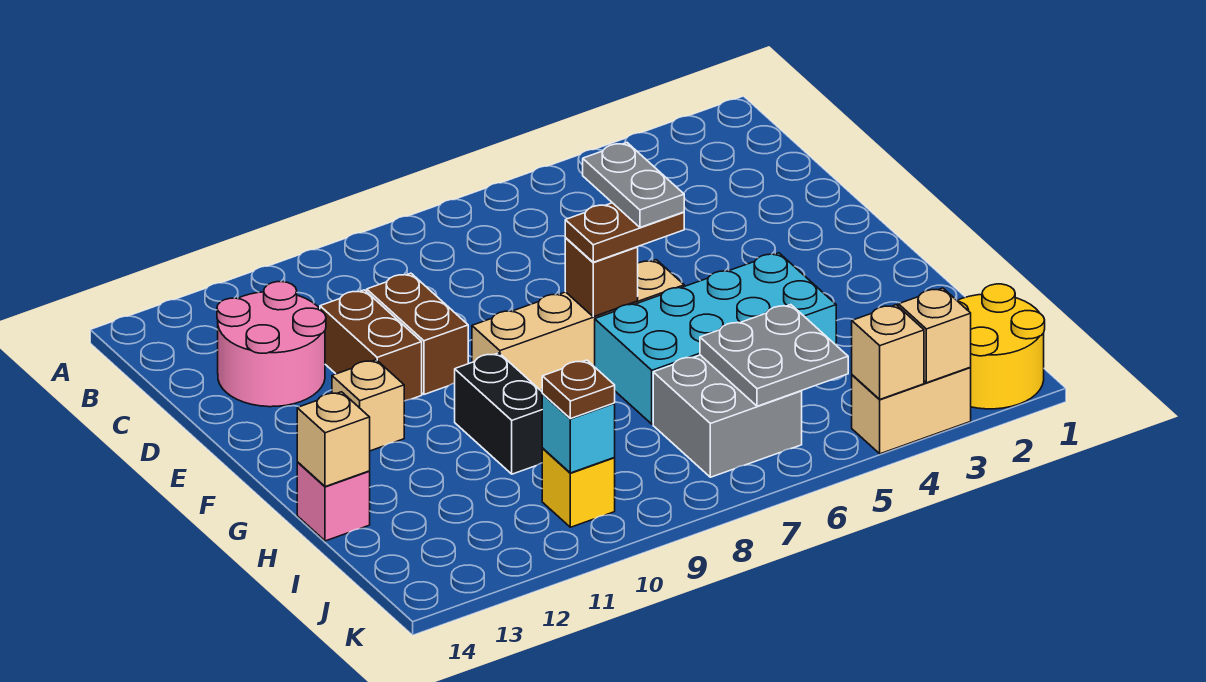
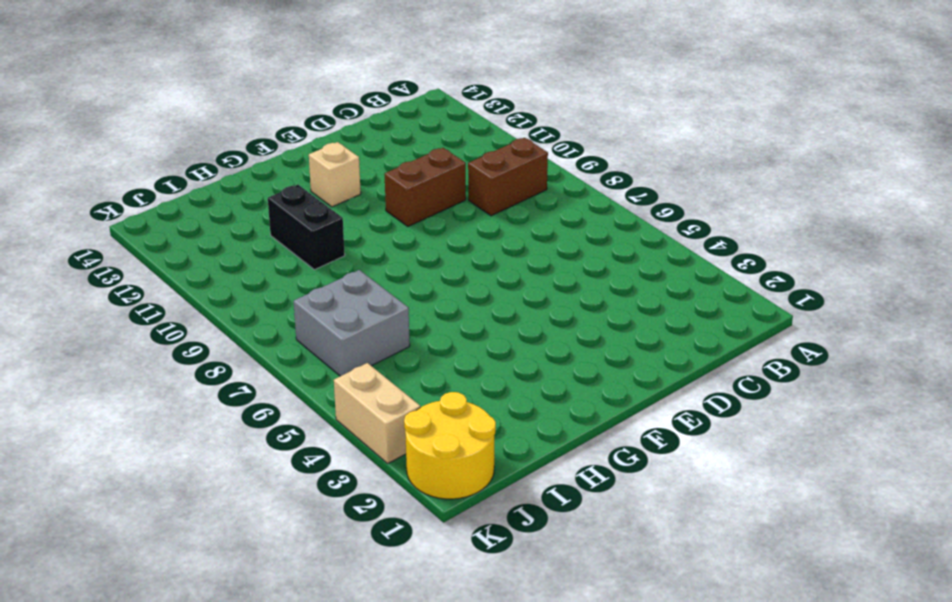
brown 1x2 brick [468,138,548,216] -> brown 1x2 brick moved to [320,290,422,401]
black 1x2 brick [268,185,345,270] -> black 1x2 brick turned to [455,353,543,474]
none -> pink 2x2 round brick [217,282,326,407]
none -> tan 1x4 brick [472,260,684,390]
none -> cyan 2x4 brick [595,253,836,424]

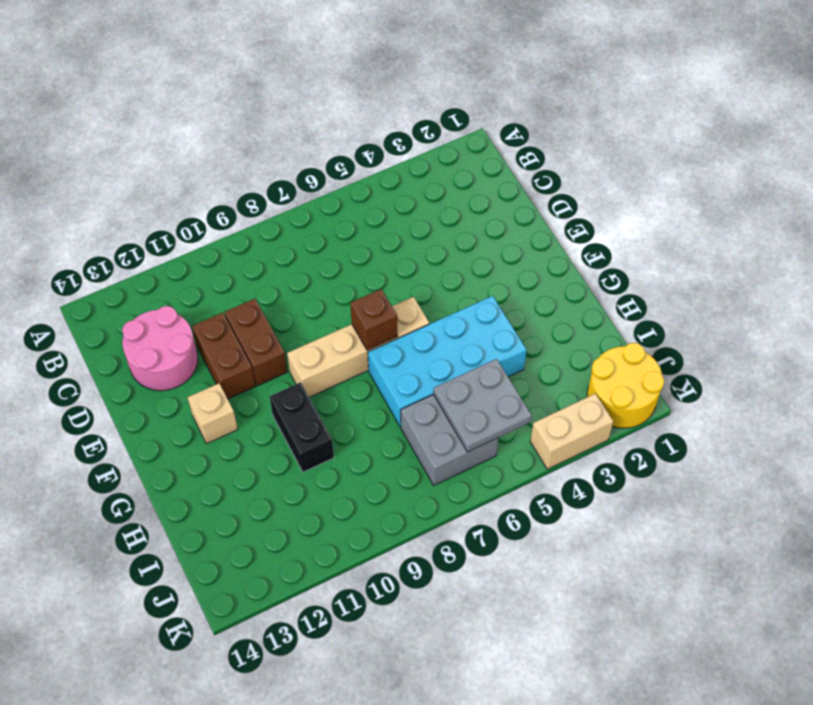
none -> pink 1x1 brick [297,462,370,541]
none -> yellow 1x1 brick [542,449,615,527]
none -> tan 1x1 brick [297,392,370,487]

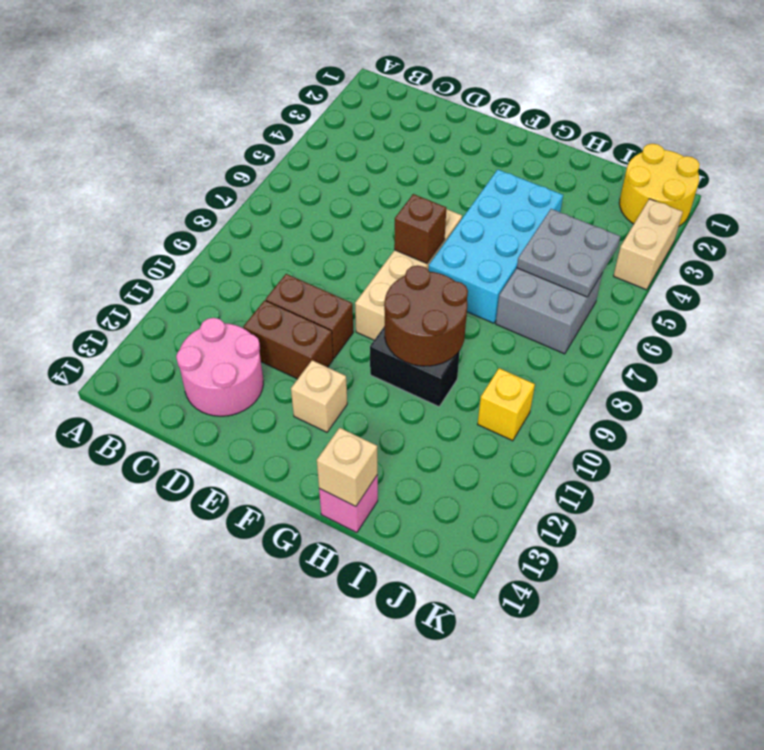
brown 2x2 round brick [384,266,468,366] -> none
none -> cyan 1x1 brick [542,394,615,473]
none -> tan 1x1 brick [898,288,971,383]
none -> tan 1x1 brick [852,305,924,399]

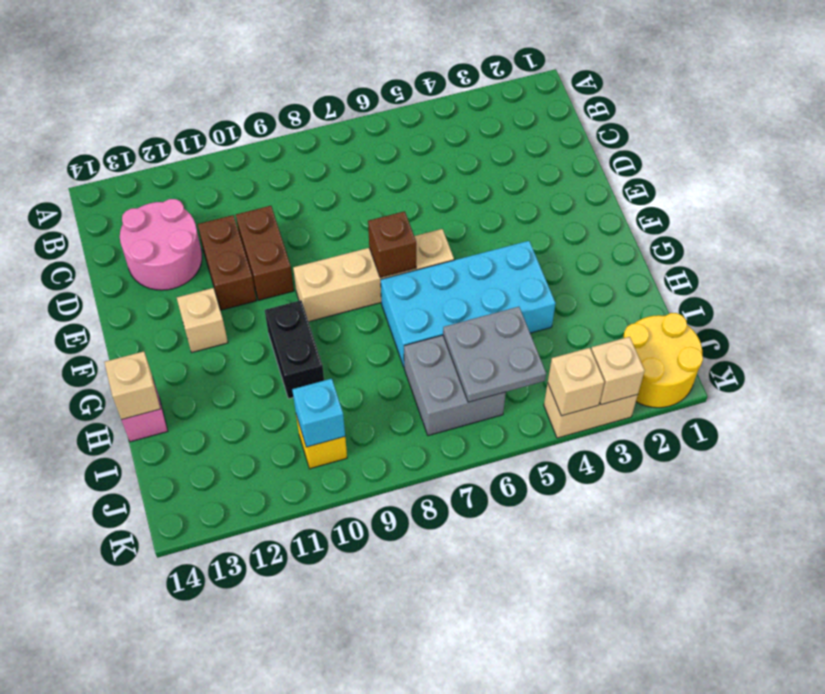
none -> brown 1x2 plate [565,203,684,262]
none -> brown 1x1 plate [542,360,615,419]
none -> grey 1x2 plate [583,143,684,227]

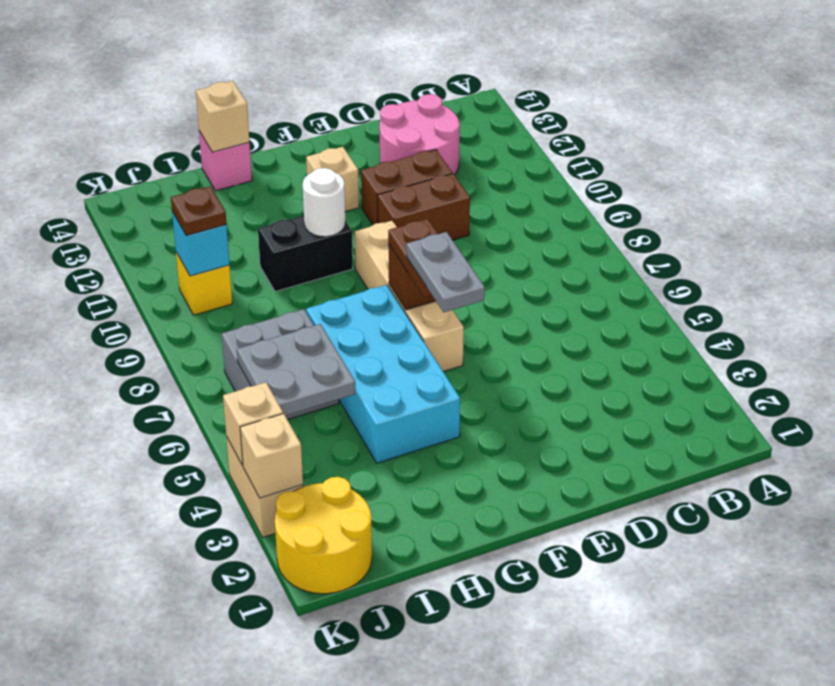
grey 1x2 plate [406,232,485,312] -> grey 1x2 plate turned to [583,143,684,227]
white 1x1 round brick [303,168,345,237] -> none

